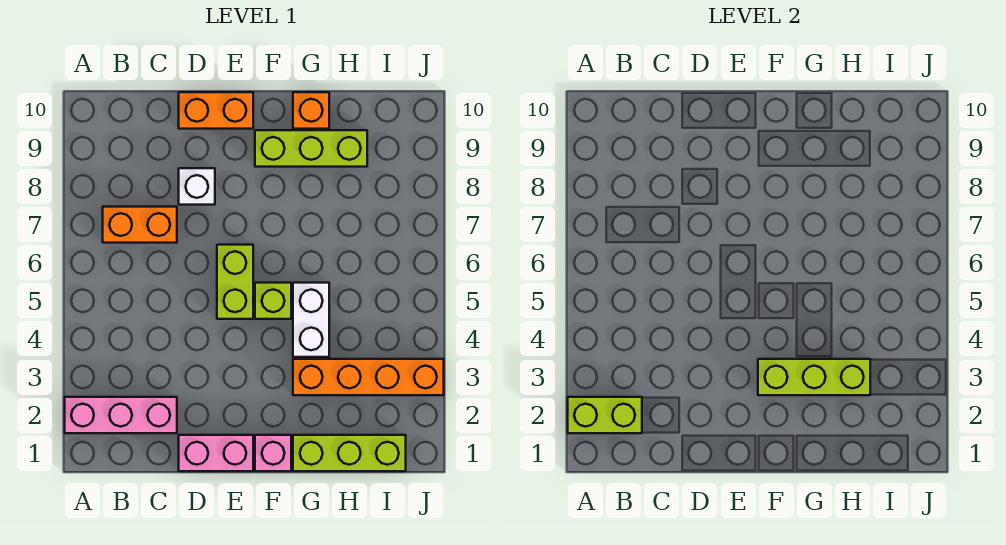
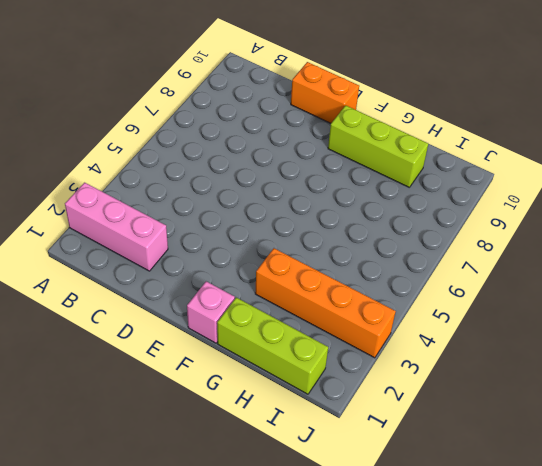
none -> orange 1x2 brick [103,207,177,243]
none -> pink 1x2 brick [179,435,253,471]
none -> white 1x1 brick [179,168,215,205]

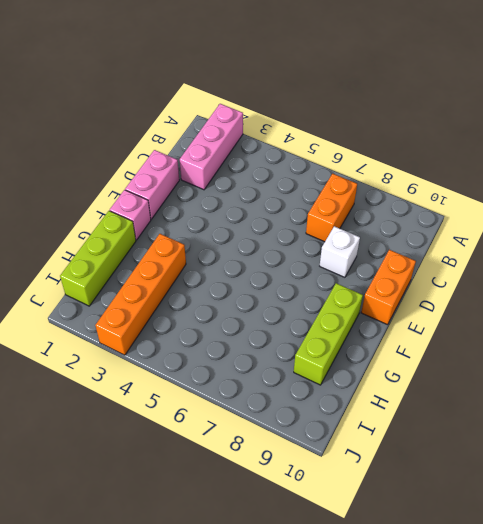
none -> lime 1x2 brick [217,245,253,319]
none -> lime 1x1 brick [255,283,291,319]
none -> white 1x2 brick [293,283,329,357]

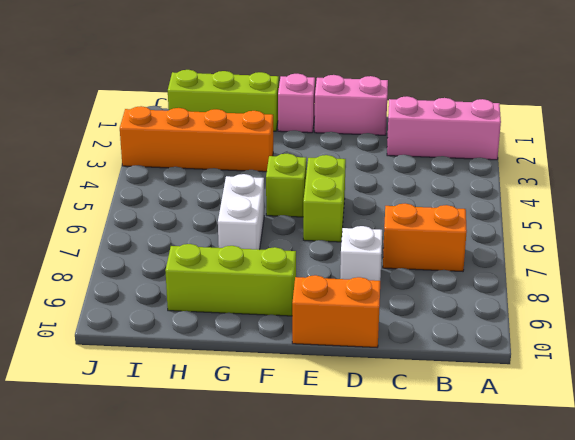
white 1x2 brick [218,174,264,250] -> white 1x2 brick moved to [293,283,329,357]
none -> orange 1x1 brick [293,92,329,129]
none -> lime 1x2 brick [568,397,642,433]
none -> lime 1x3 brick [758,359,870,395]

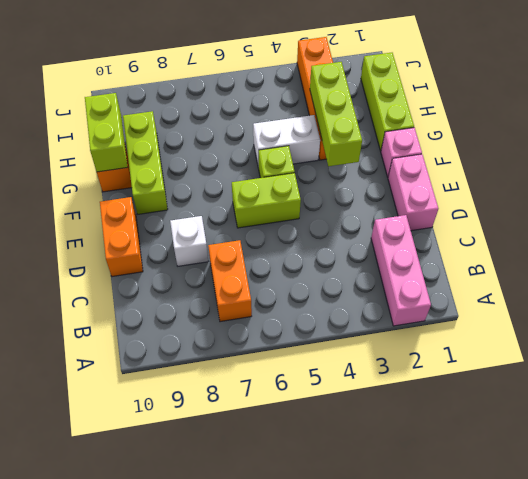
lime 1x2 brick [85,93,128,172] -> lime 1x2 brick moved to [568,397,642,433]

